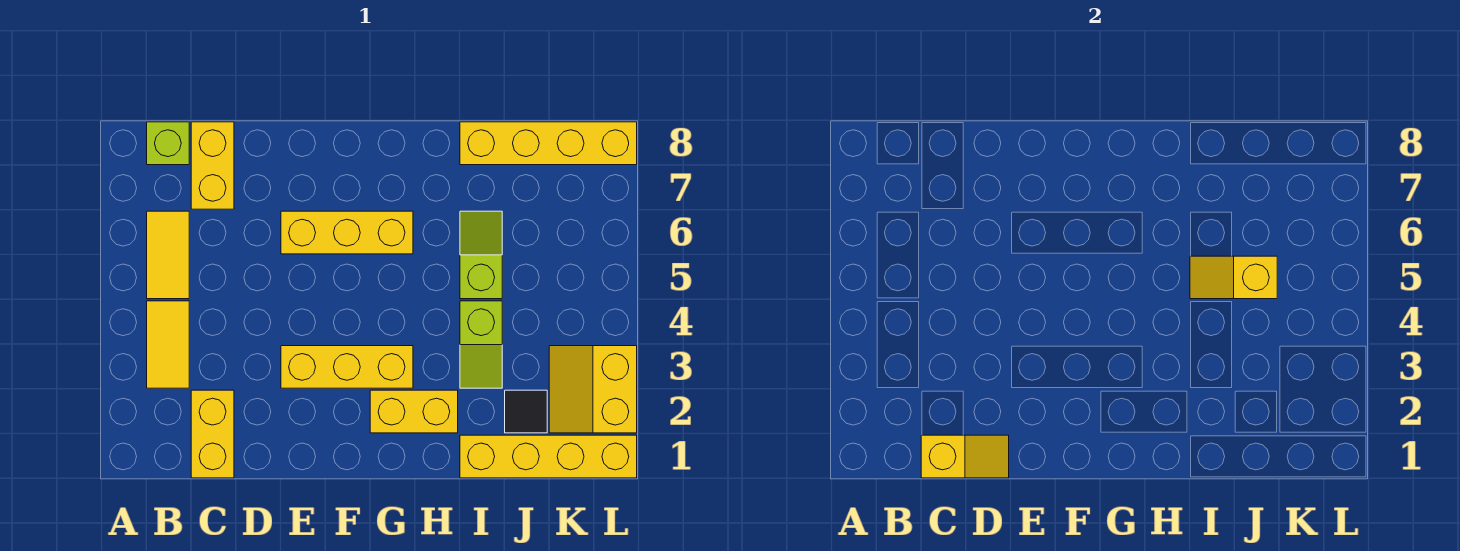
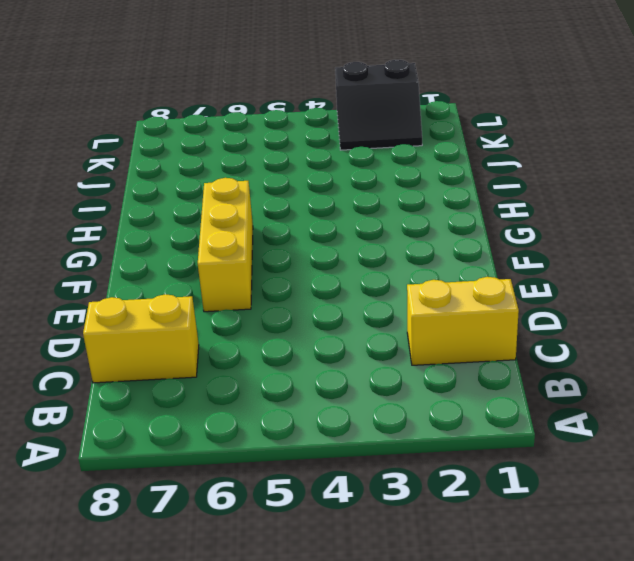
black 2x2 slope [335,60,422,150] -> yellow 2x2 slope [549,346,637,433]
none -> yellow 1x2 tile [147,301,189,388]
none -> yellow 1x2 tile [147,211,189,299]
none -> lime 1x1 brick [147,122,189,165]

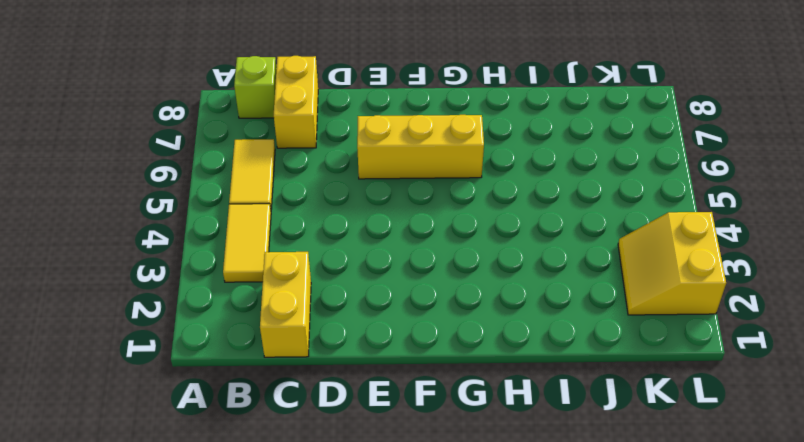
none -> yellow 1x3 brick [281,346,413,388]
none -> yellow 1x2 brick [370,390,458,433]
none -> yellow 1x4 brick [460,435,637,478]

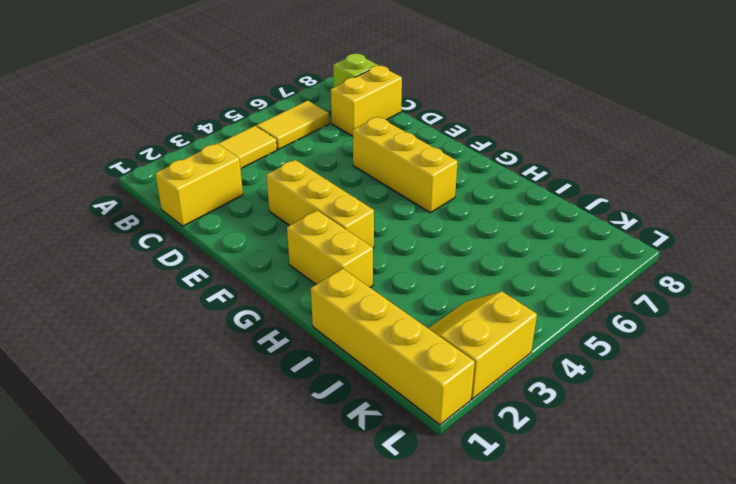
none -> lime 1x2 slope [460,301,502,388]
none -> lime 1x2 slope [460,211,502,299]
none -> yellow 1x4 brick [460,122,637,165]

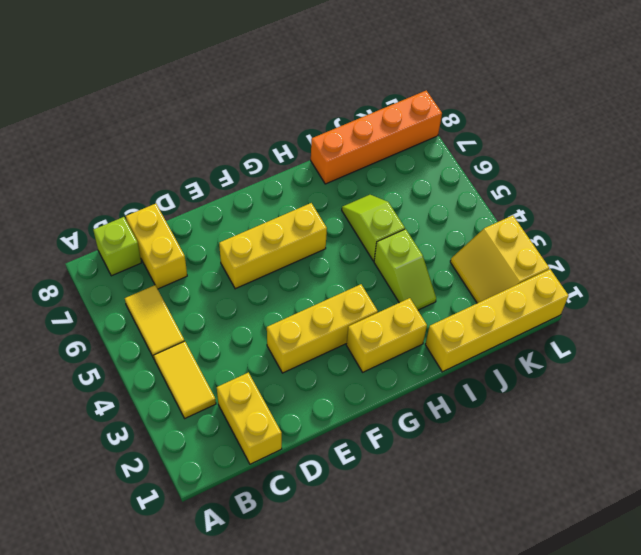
orange 1x4 brick [311,91,442,184] -> yellow 1x4 brick [460,122,637,165]
none -> black 1x1 tile [505,390,547,433]
none -> yellow 1x2 slope [921,435,1009,478]
none -> yellow 1x2 slope [1190,256,1277,299]

